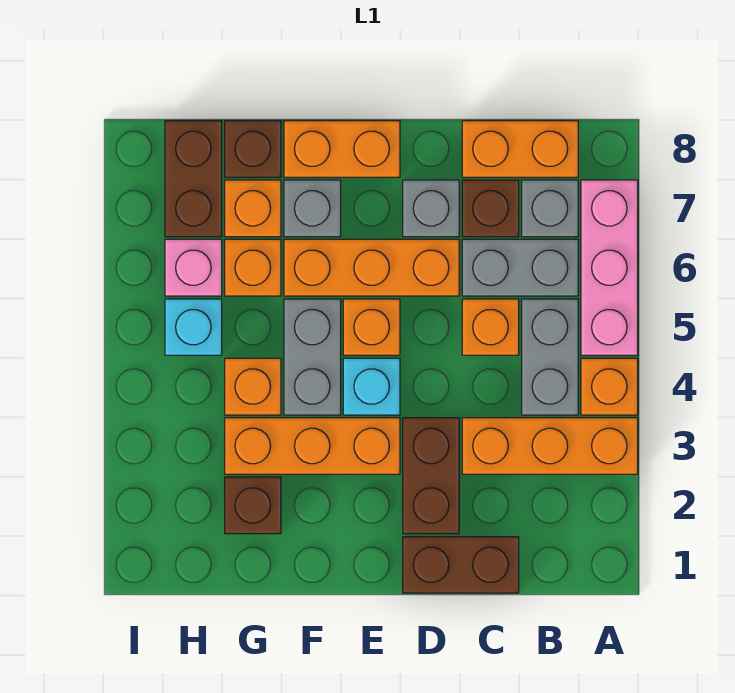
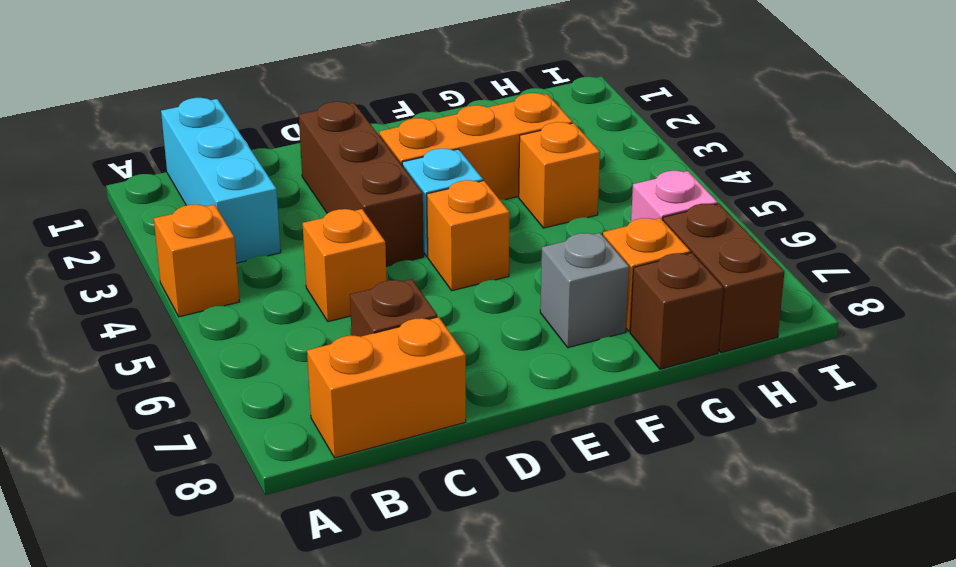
cyan 1x3 brick [161,98,281,263] -> orange 1x3 brick [462,418,638,474]
brown 1x3 brick [299,102,424,266] -> brown 1x2 brick [403,418,459,534]
none -> pink 1x3 brick [581,180,638,355]
none -> grey 1x2 brick [522,299,578,415]
none -> grey 1x2 brick [462,239,578,296]

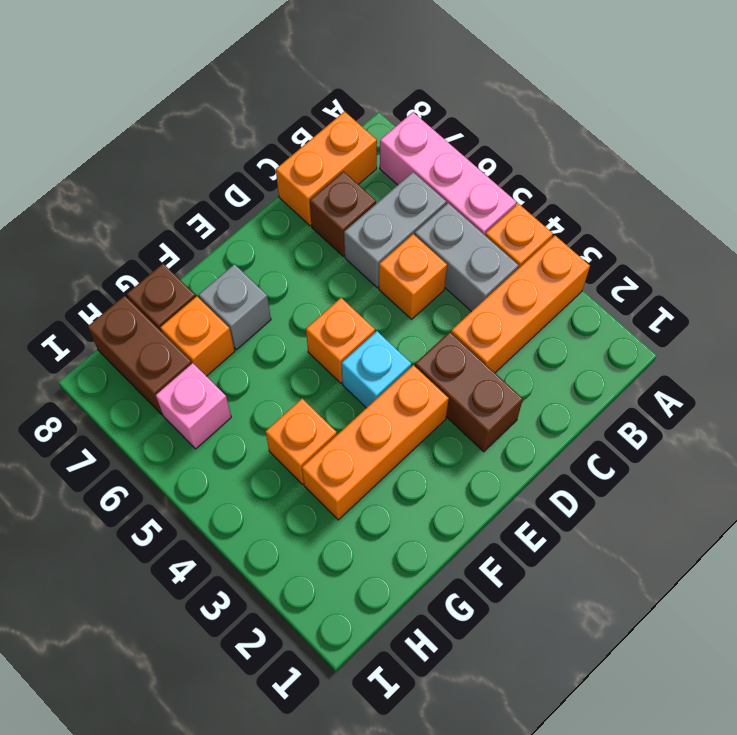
none -> grey 1x1 brick [522,180,578,237]
none -> brown 1x2 brick [403,537,519,593]
none -> orange 1x3 brick [284,239,459,296]

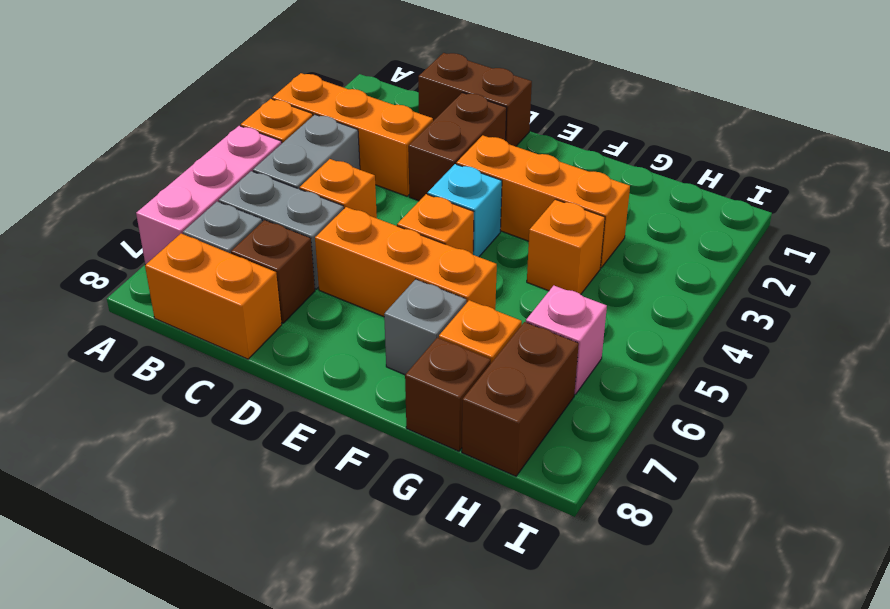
none -> grey 1x1 brick [403,180,459,237]
none -> orange 1x2 brick [284,121,400,177]
none -> grey 1x2 brick [284,299,341,415]

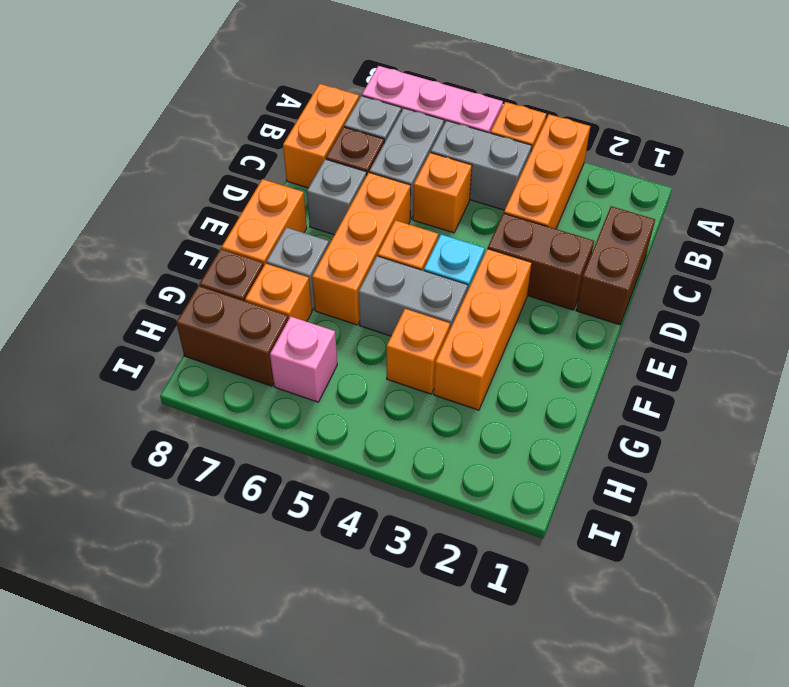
none -> brown 1x1 brick [225,477,281,534]
none -> orange 1x1 brick [225,239,281,296]
none -> cyan 1x1 brick [165,299,222,355]

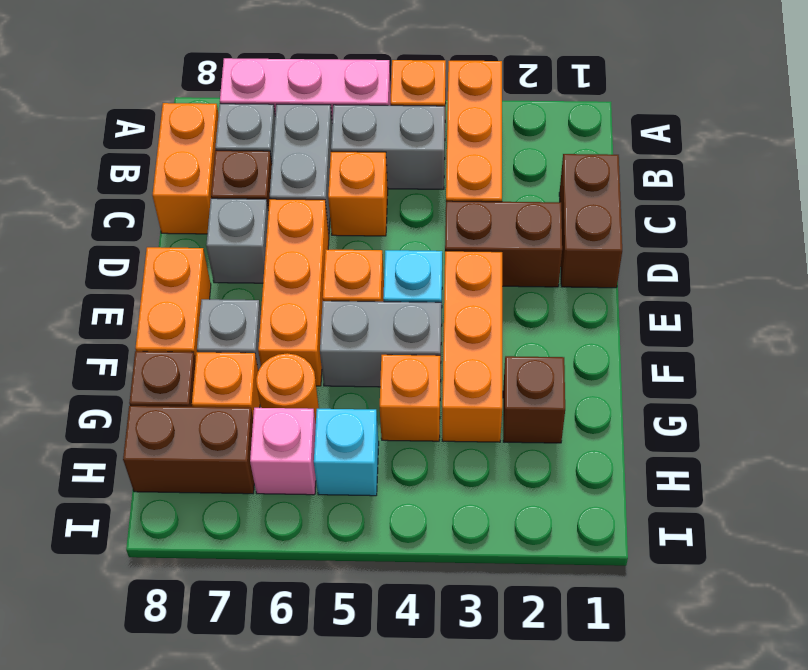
orange 1x1 round brick [256,353,319,423] -> orange 1x1 brick [225,239,281,296]

